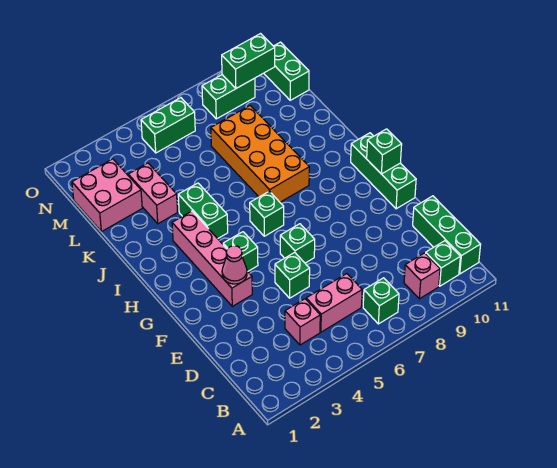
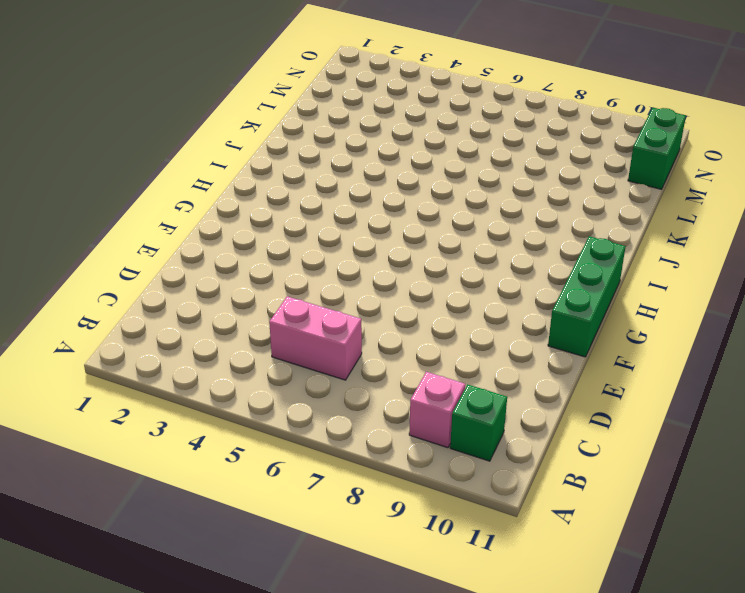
none -> green 1x1 brick [363,278,399,324]
none -> green 1x3 brick [413,196,481,274]
none -> pink 1x1 brick [285,299,320,345]

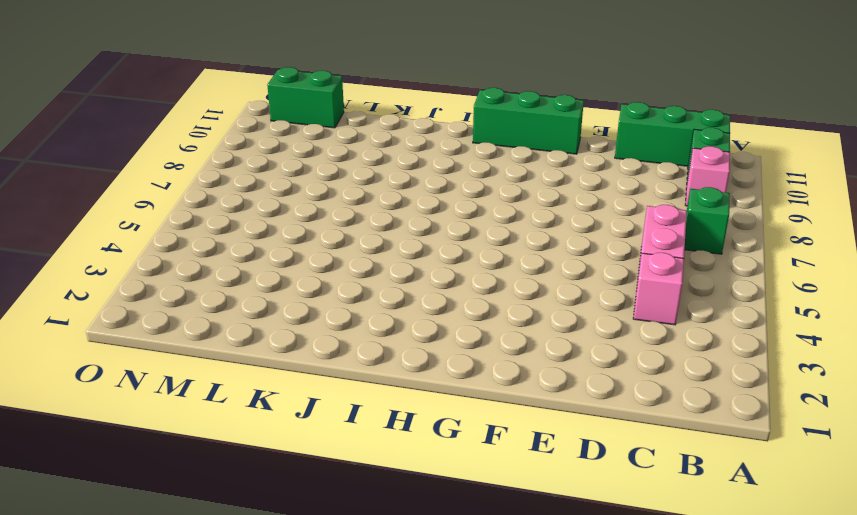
none -> green 1x1 brick [275,252,310,298]
none -> pink 1x4 brick [172,211,252,306]
none -> green 1x1 brick [280,224,315,263]

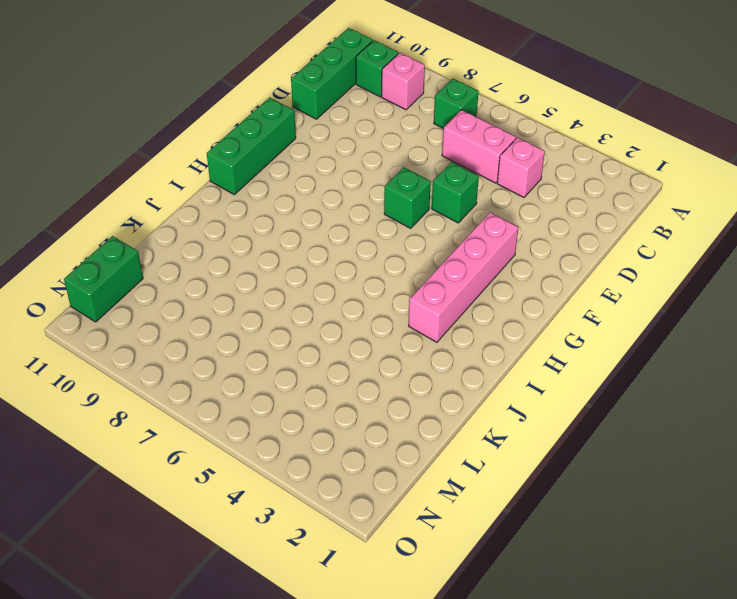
none -> green 1x1 brick [223,232,258,271]
none -> green 1x1 brick [250,191,284,236]
none -> green 1x2 brick [178,183,228,239]

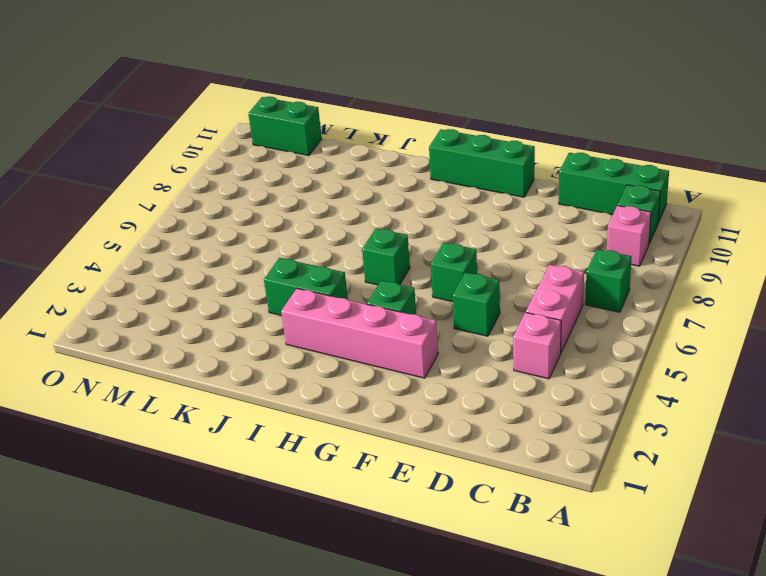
none -> orange 2x4 brick [211,106,309,202]
none -> pink 1x2 brick [128,163,178,224]
none -> pink 2x2 brick [72,159,142,232]

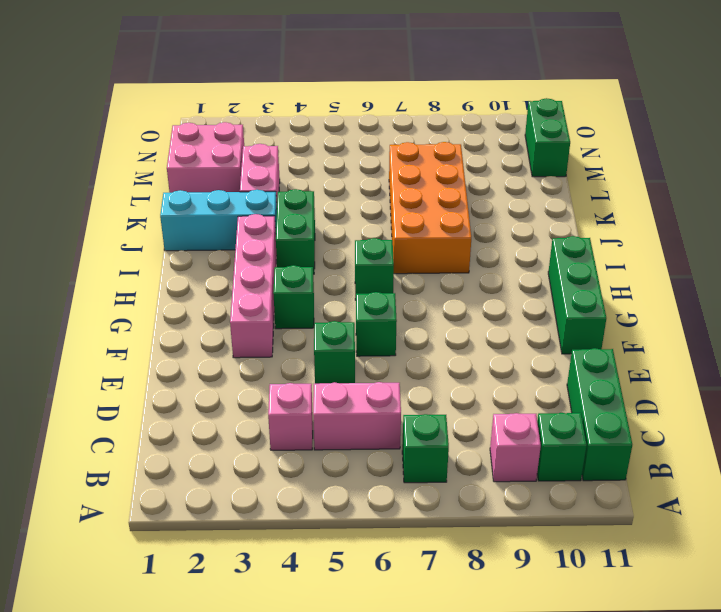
cyan 1x3 brick [160,190,277,251] -> none
none -> green 1x2 brick [141,98,195,153]
none -> green 1x2 brick [202,75,255,119]
none -> pink 1x1 cone [222,246,247,284]

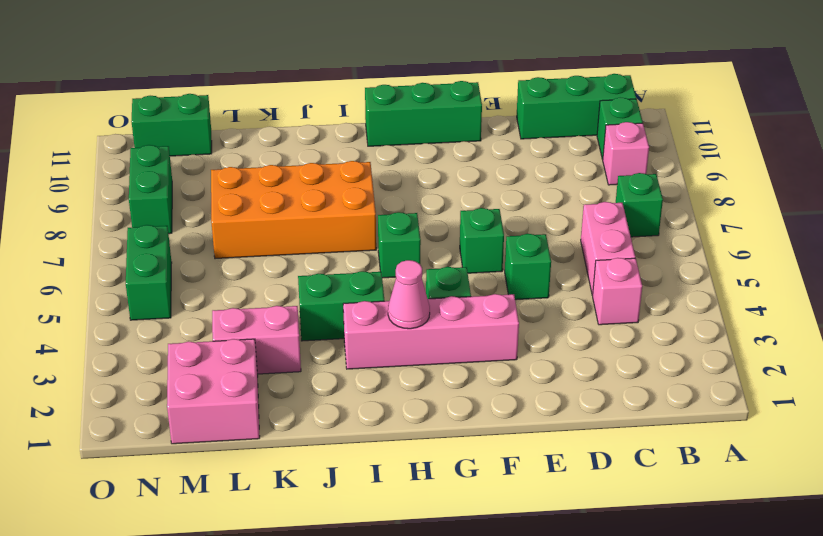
pink 1x1 cone [388,260,430,329] -> pink 1x1 cone moved to [222,246,247,284]
none -> green 1x1 brick [367,129,402,174]
none -> green 1x2 brick [222,34,275,88]

